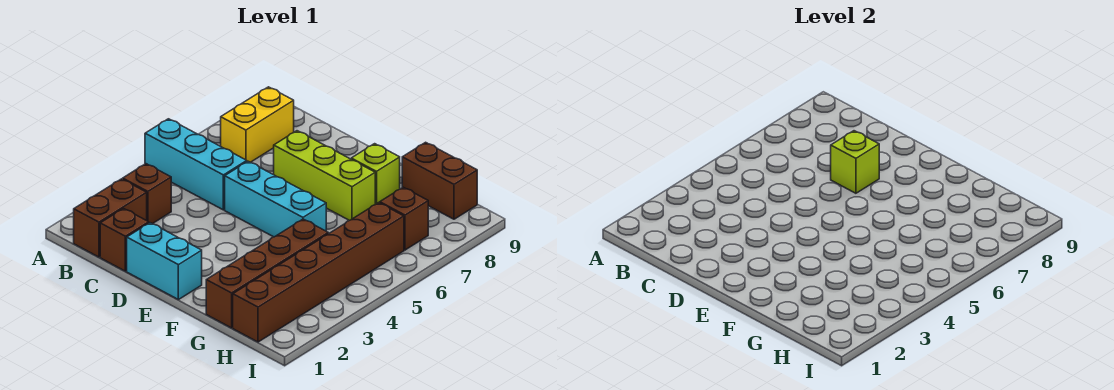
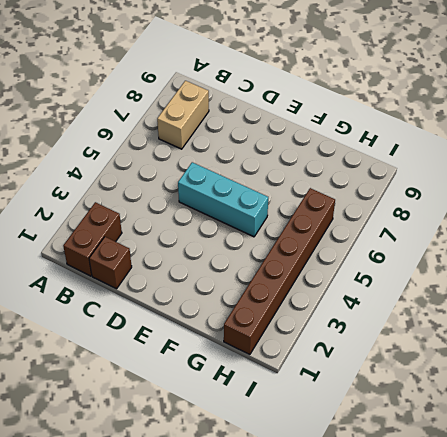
tan 1x2 brick [157,81,209,149] -> yellow 1x2 brick [221,87,294,162]
none -> cyan 1x3 brick [145,119,247,210]
none -> brown 1x1 brick [123,164,171,224]
none -> cyan 1x2 brick [127,223,202,300]

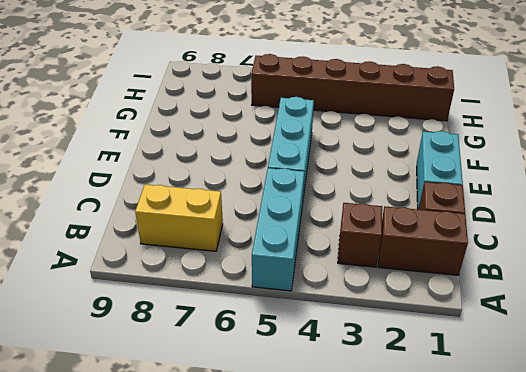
none -> lime 1x3 brick [274,131,375,221]
none -> lime 1x1 brick [351,144,400,204]
none -> brown 1x4 brick [206,219,328,328]

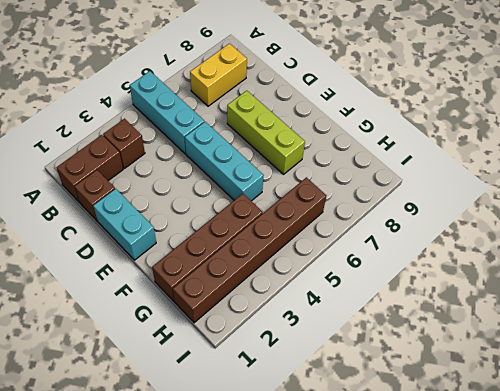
none -> lime 1x1 brick [351,144,400,204]
none -> brown 1x2 brick [402,142,477,219]
none -> brown 1x1 brick [380,187,428,250]

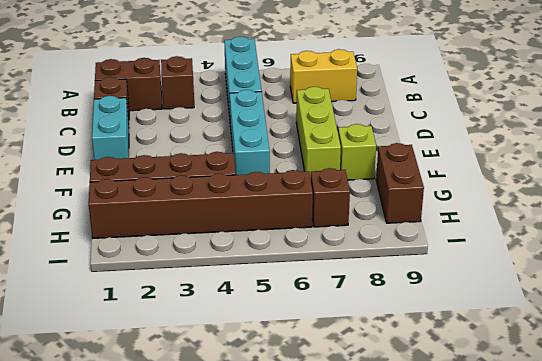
none -> lime 1x1 brick [831,131,879,193]

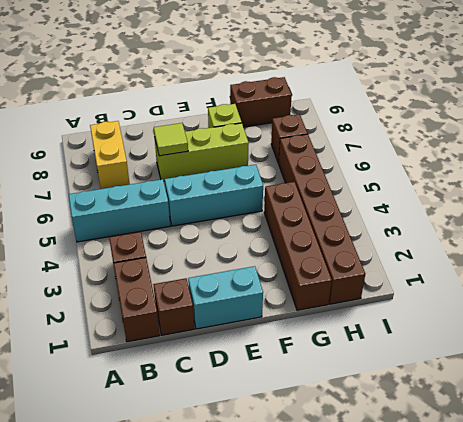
lime 1x1 tile [154,123,188,156] -> lime 1x1 brick [831,131,879,193]

